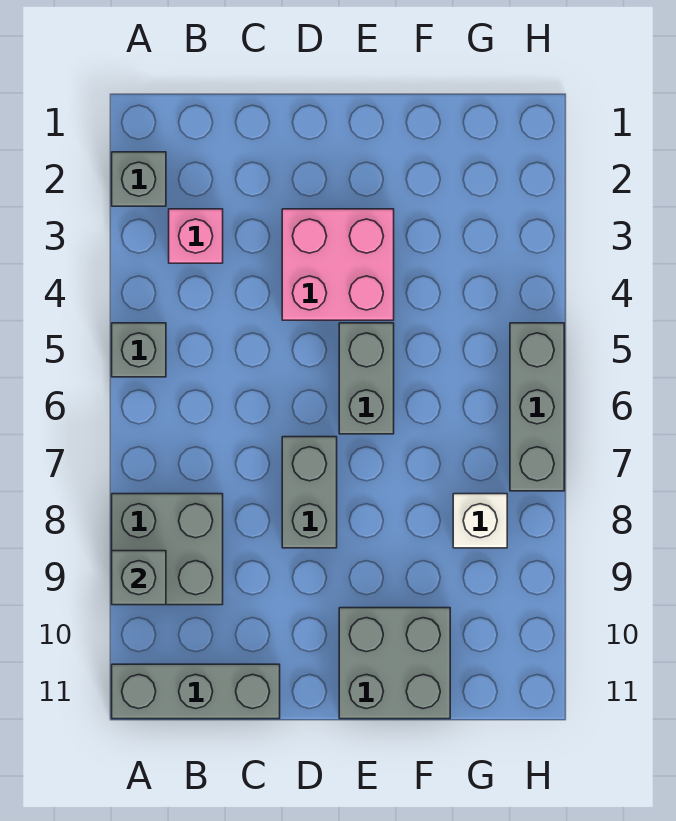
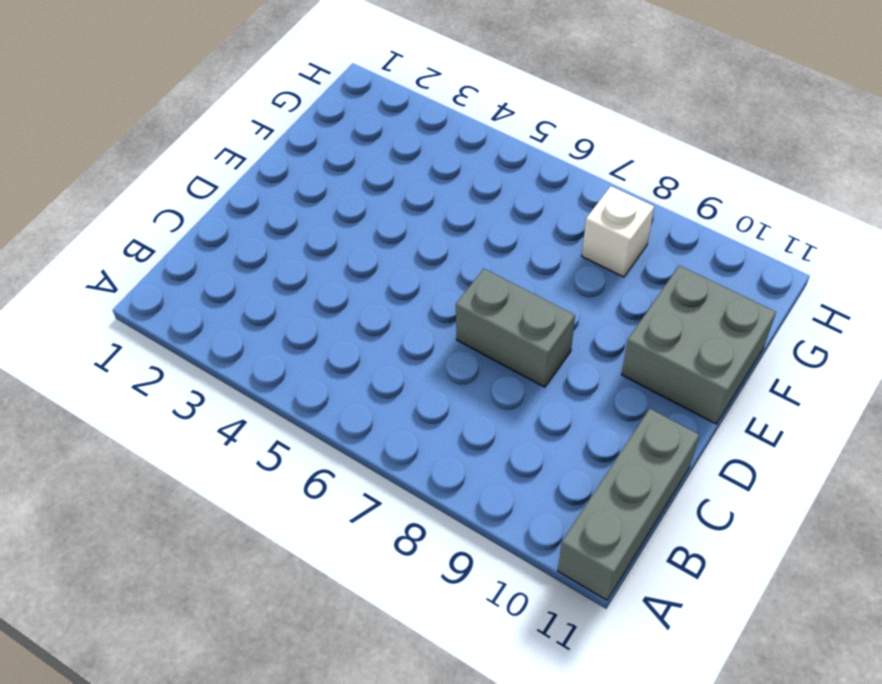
none -> grey 1x1 brick [112,152,166,206]
none -> grey 1x1 brick [112,323,166,377]
none -> grey 2x2 brick [112,494,223,605]

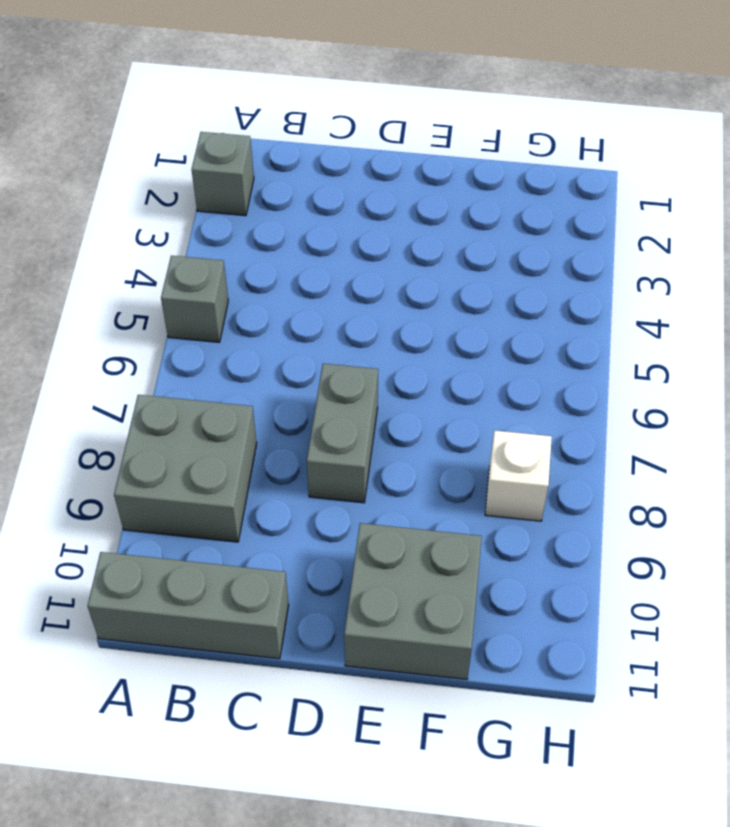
none -> pink 1x1 brick [169,209,223,263]
none -> pink 2x2 brick [282,209,394,320]
none -> grey 1x2 brick [339,323,394,434]

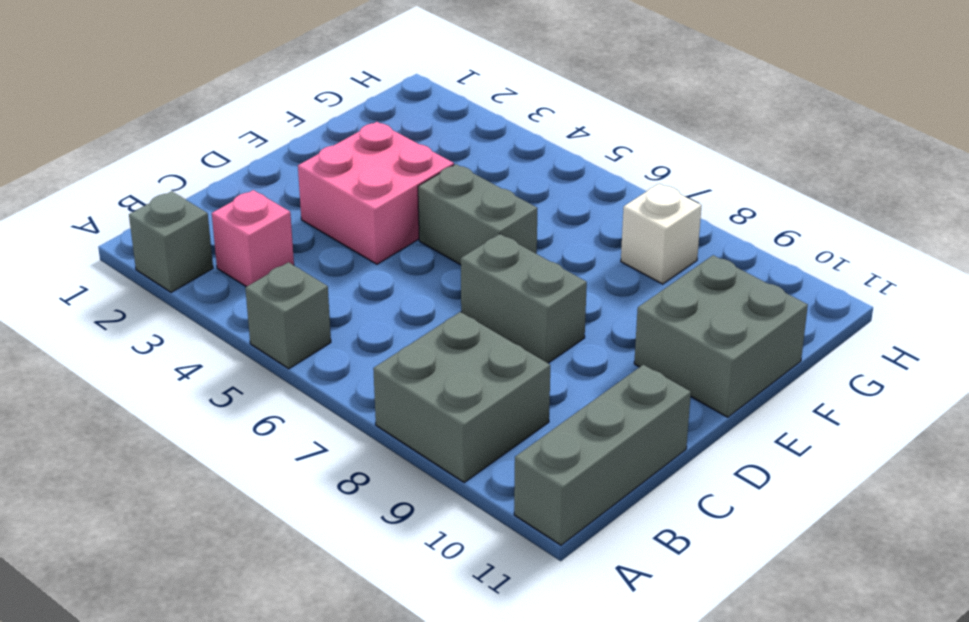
none -> grey 1x3 brick [510,323,564,491]
none -> grey 1x1 brick [112,551,166,605]

